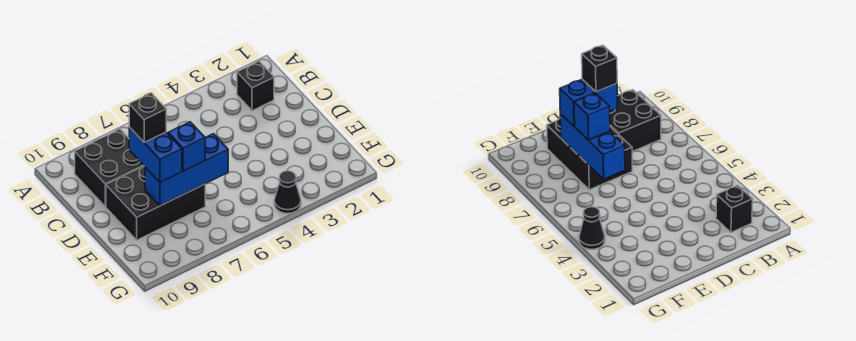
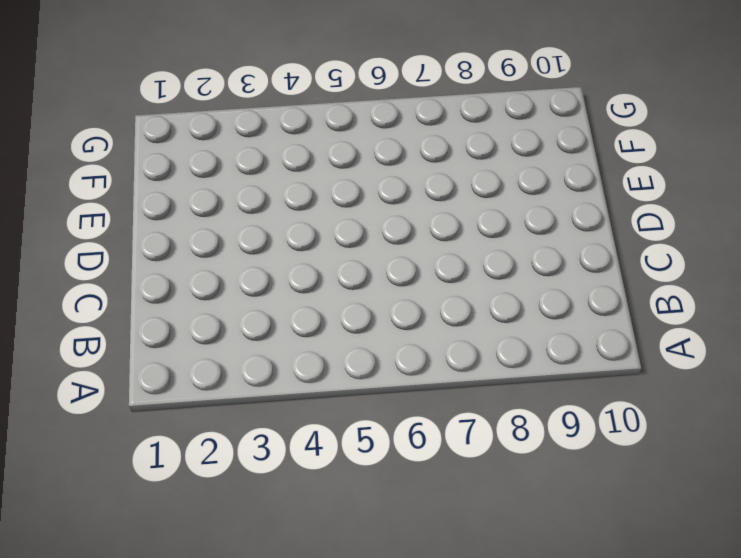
none -> black 1x1 brick [237,61,274,111]
none -> black 2x2 brick [75,129,144,207]

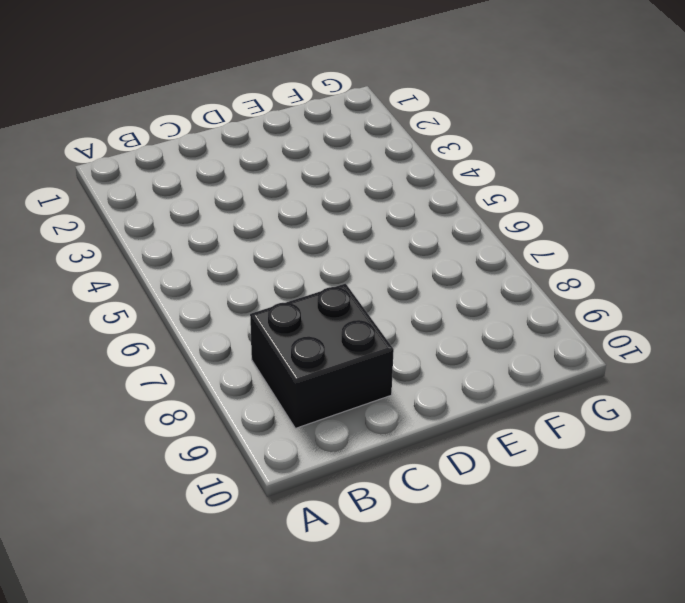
none -> black 1x1 brick [237,61,274,111]
none -> black 2x3 brick [106,166,205,240]

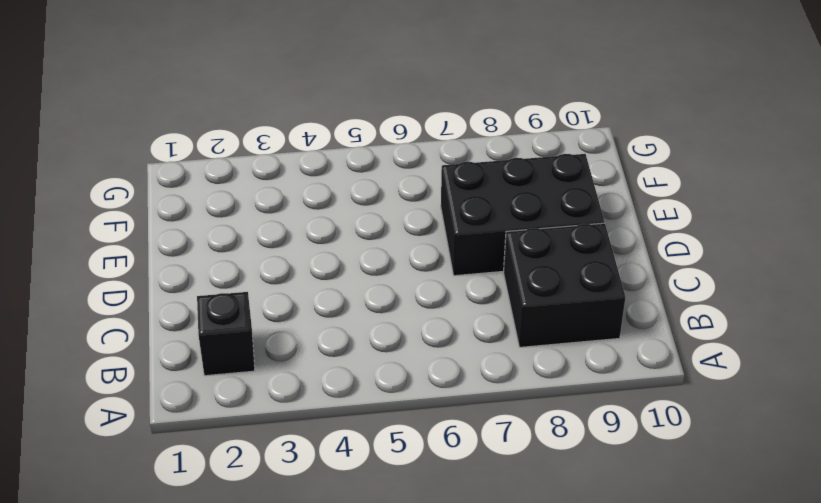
none -> black 1x1 cone [274,171,301,214]
none -> blue 1x3 brick [145,134,228,206]

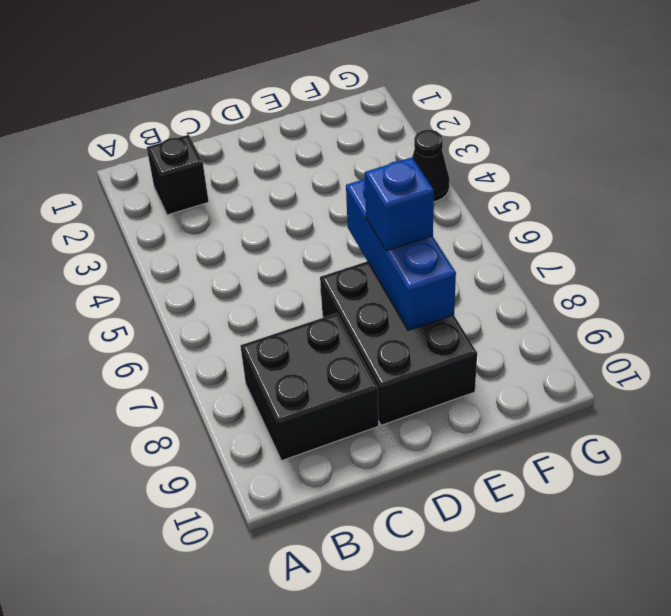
none -> blue 1x2 brick [129,127,182,182]
none -> black 1x1 brick [129,93,166,142]

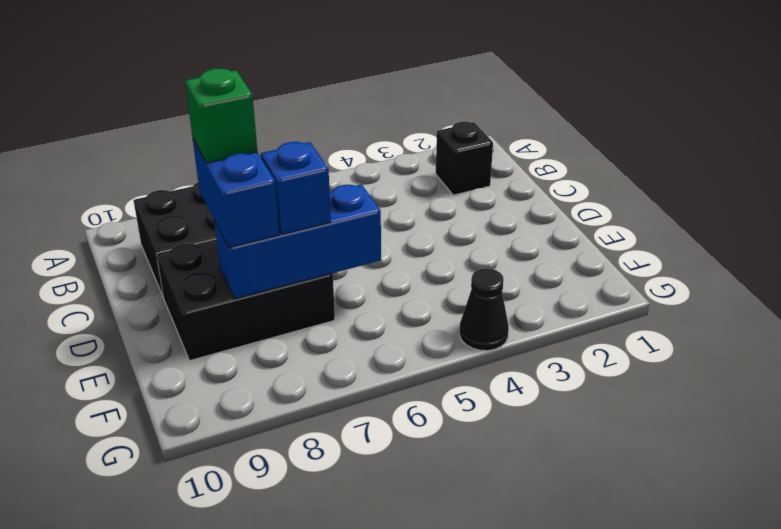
green 1x1 brick [185,68,257,163] -> black 1x1 brick [129,93,166,142]

